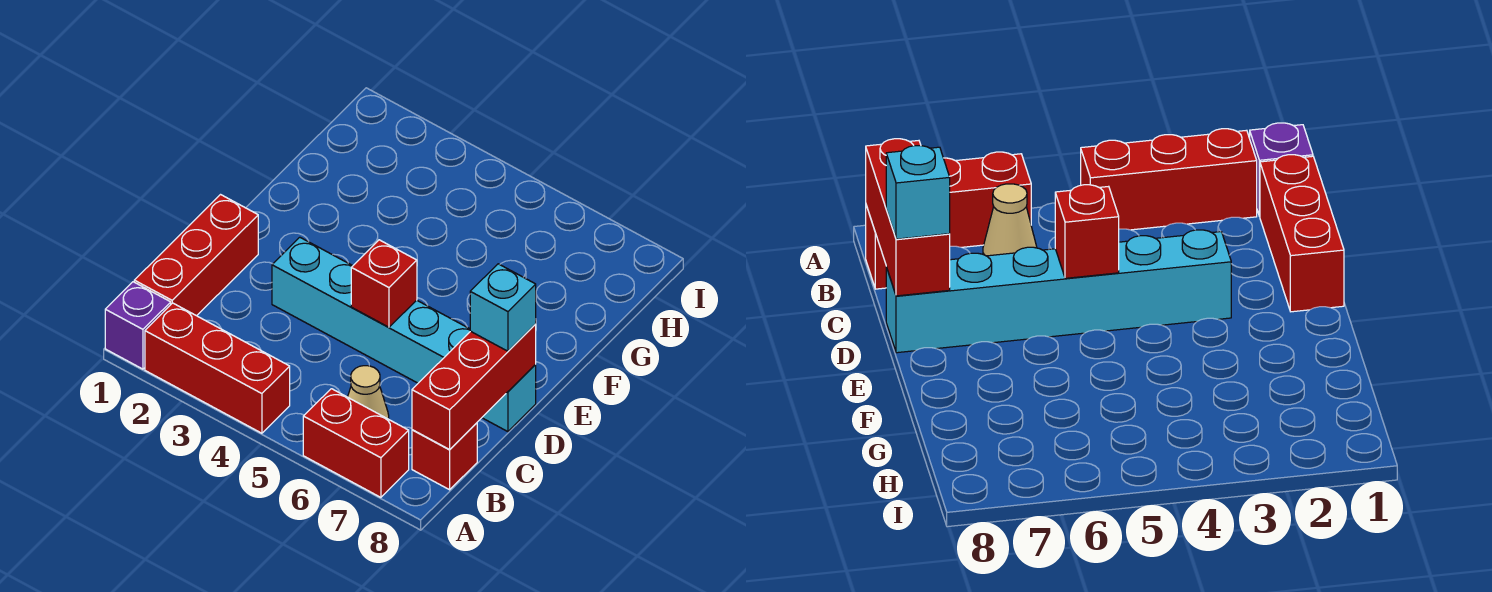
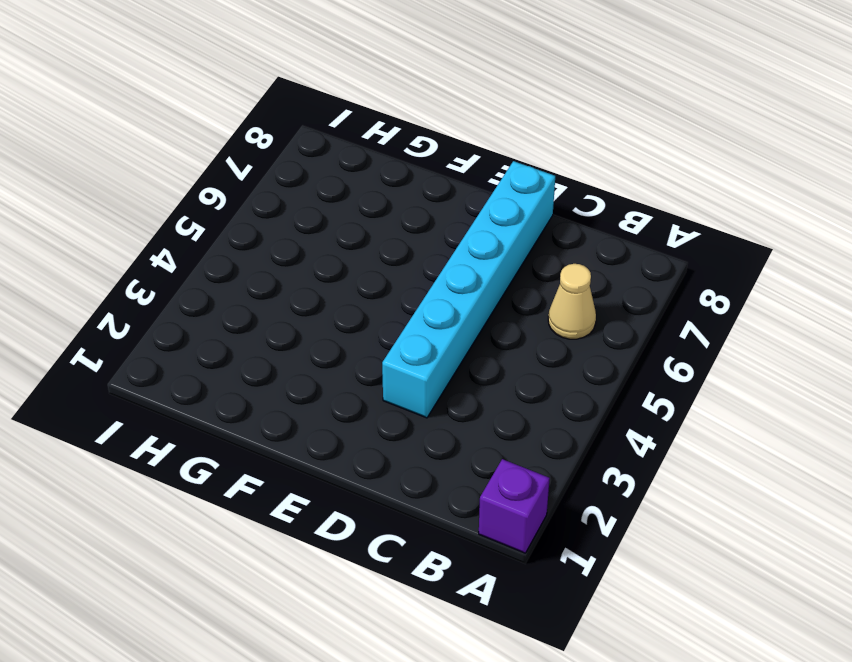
none -> red 1x3 brick [145,303,290,433]
none -> red 1x2 brick [303,389,409,497]

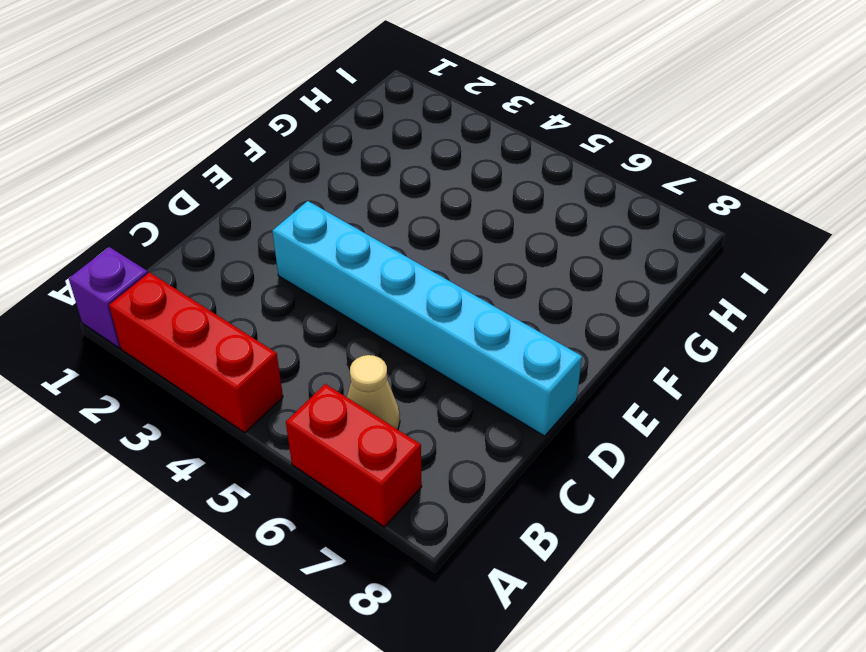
none -> red 1x3 brick [134,195,258,316]
none -> red 1x1 brick [412,423,477,490]

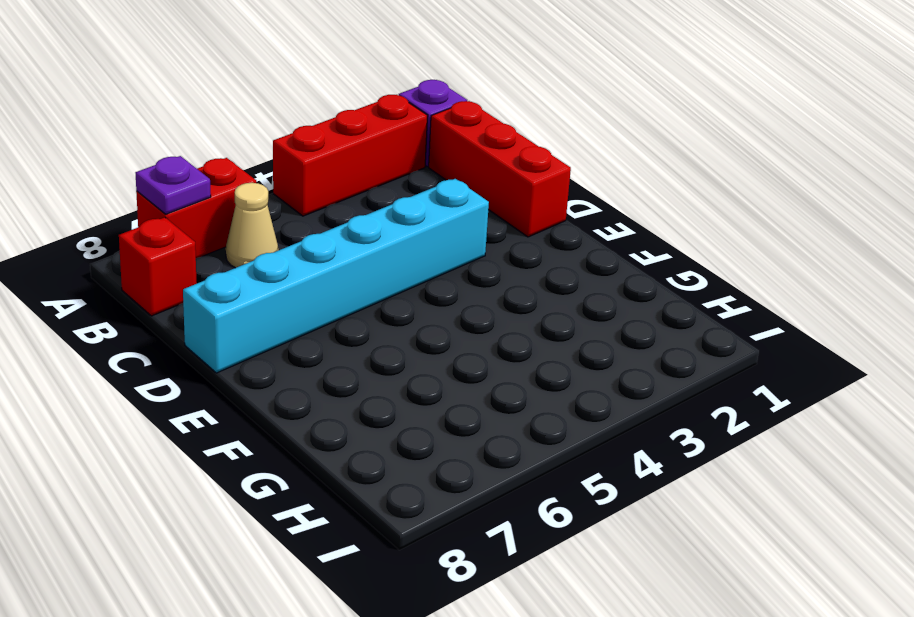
purple 1x1 plate [136,156,211,214] -> none
none -> red 1x3 brick [412,324,536,449]
none -> red 1x1 brick [351,240,417,327]

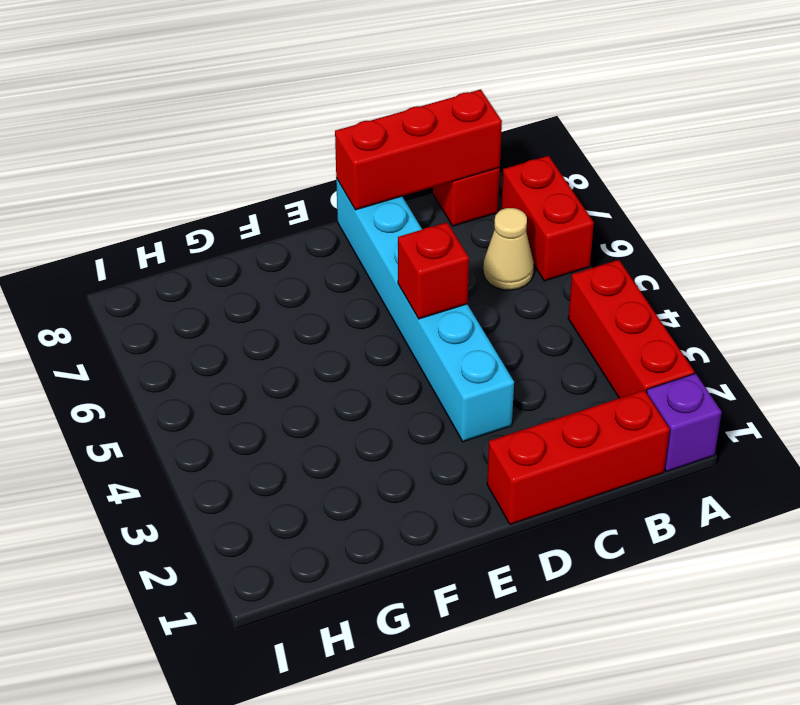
none -> cyan 1x1 brick [470,264,536,351]

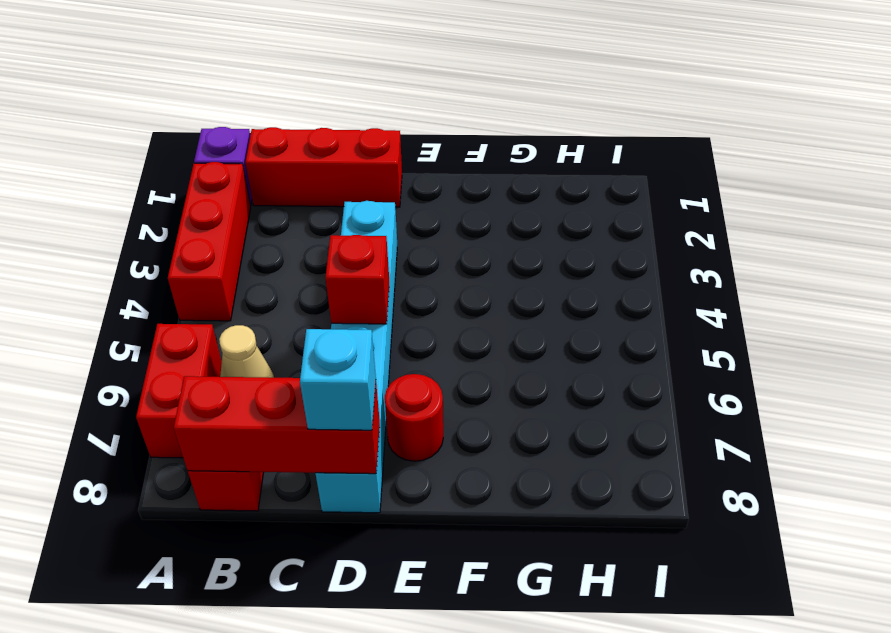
red 1x1 round brick [385,374,443,461] -> none

